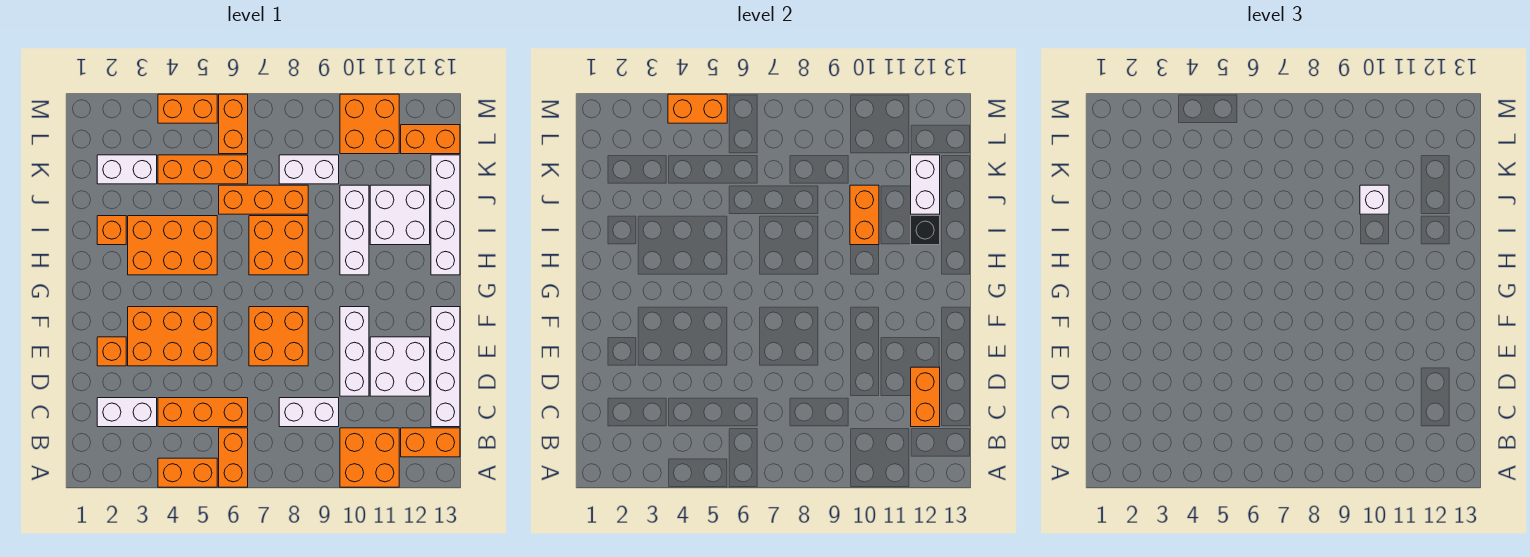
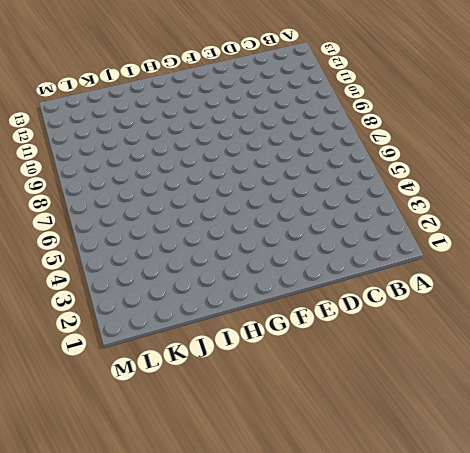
none -> orange 1x2 brick [158,458,217,487]
none -> orange 1x2 brick [219,428,248,487]
none -> orange 2x2 brick [340,428,399,487]
none -> orange 1x2 brick [401,428,460,457]

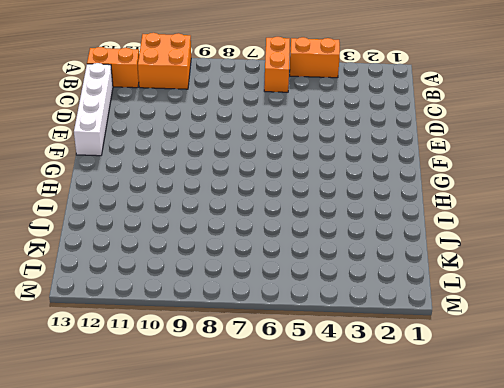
none -> white 1x2 brick [97,398,157,427]
none -> orange 1x3 brick [158,398,248,427]
none -> white 1x2 brick [279,398,339,427]
none -> white 1x3 brick [340,307,369,396]

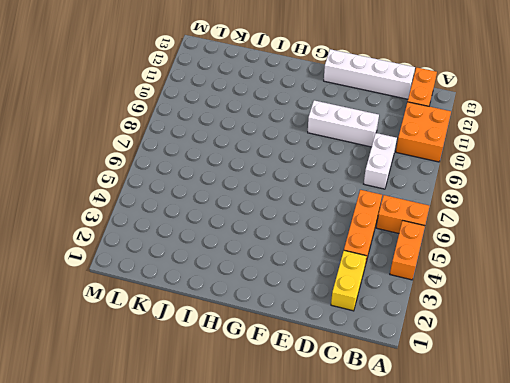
yellow 1x2 brick [331,250,367,311] -> white 1x2 brick [97,398,157,427]
none -> white 2x2 brick [370,337,430,396]
none -> orange 1x1 brick [97,337,126,366]
none -> orange 2x3 brick [128,307,217,366]
none -> orange 2x2 brick [249,307,308,366]

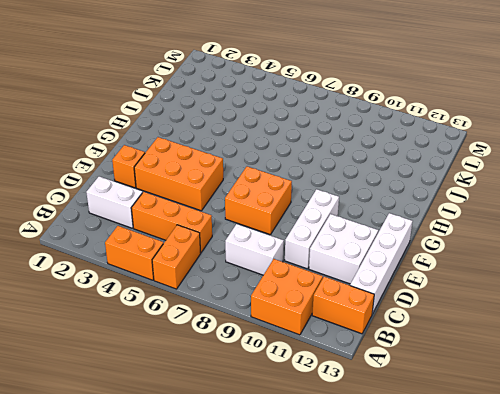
none -> orange 2x3 brick [128,216,217,275]
none -> orange 2x2 brick [249,216,308,275]
none -> white 1x3 brick [340,185,369,275]
none -> white 1x4 brick [431,155,460,275]

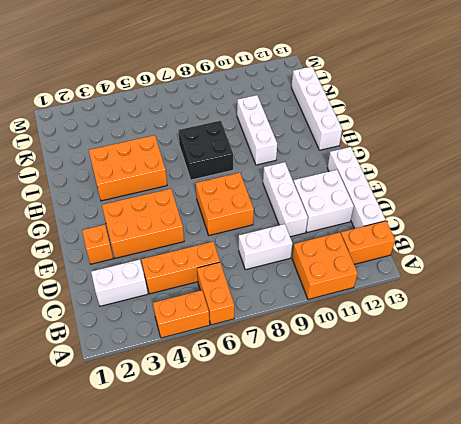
black 2x2 brick [178,121,233,180] -> orange 2x2 brick [249,216,308,275]
none -> orange 1x1 brick [97,216,126,245]
none -> white 2x2 brick [370,185,430,245]
none -> orange 1x3 brick [219,185,308,214]
none -> white 1x2 brick [97,155,157,184]

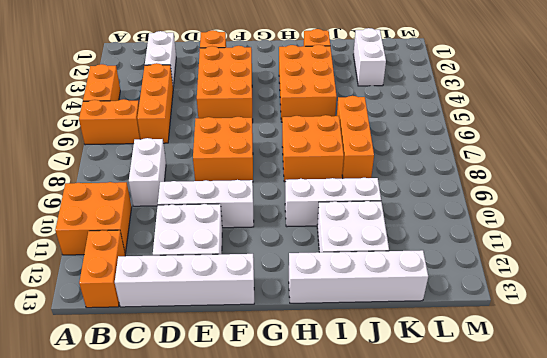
none -> orange 1x3 brick [158,155,248,184]
none -> white 1x2 brick [279,155,339,184]
none -> orange 1x2 brick [219,94,248,154]
none -> orange 2x2 brick [340,94,399,154]

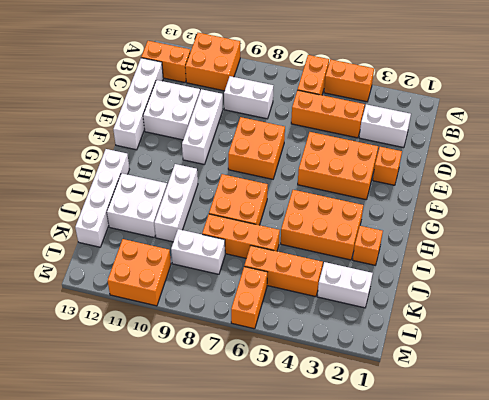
none -> orange 1x2 brick [401,125,460,154]
none -> orange 1x2 brick [158,94,217,123]
none -> orange 1x2 brick [911,367,940,427]
none -> orange 1x2 brick [850,185,879,245]

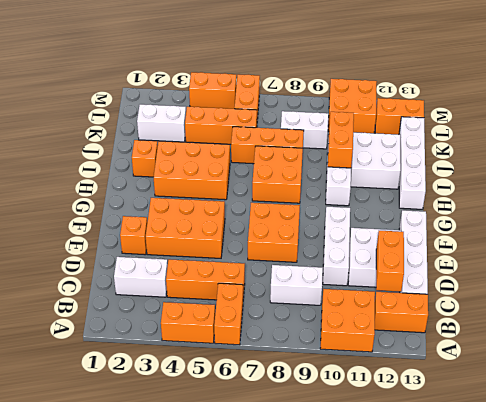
none -> black 1x1 brick [911,216,940,245]
none -> white 1x2 brick [911,155,940,214]
none -> orange 1x2 brick [668,94,727,123]
none -> white 1x1 brick [1360,185,1389,214]

